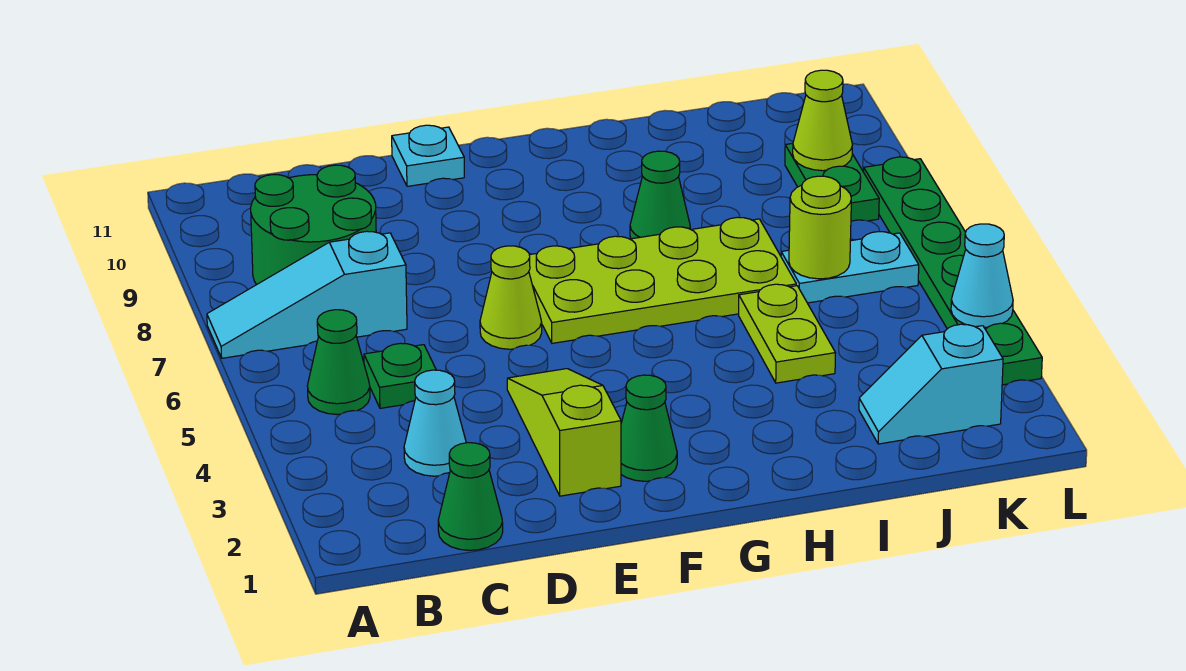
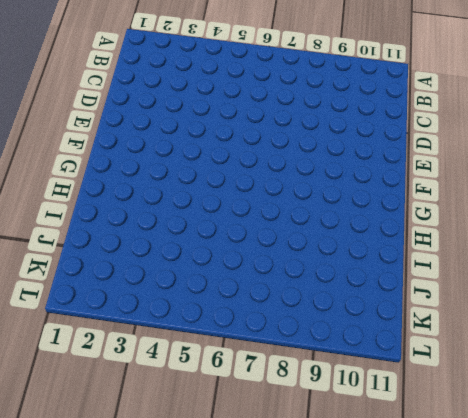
none -> cyan 1x3 slope [207,231,407,358]
none -> green 1x1 cone [307,310,370,414]
none -> green 2x2 round brick [251,165,376,285]

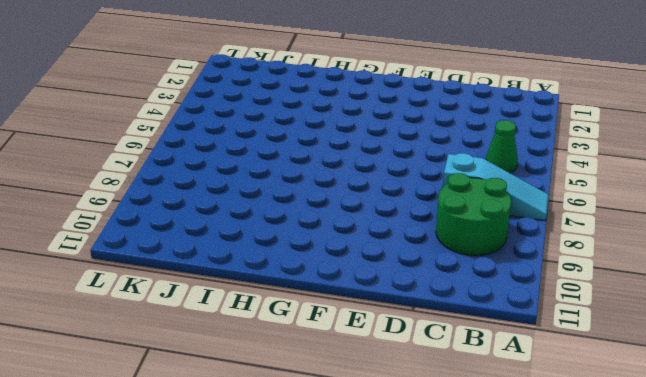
none -> green 1x1 cone [438,443,503,550]
none -> cyan 1x1 cone [404,370,466,476]
none -> green 1x1 plate [364,343,436,408]

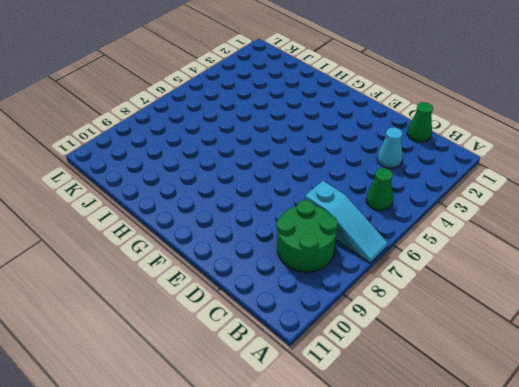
none -> green 1x1 plate [364,343,436,408]
none -> lime 1x3 slope [507,369,621,496]
none -> lime 1x1 cone [480,246,542,349]

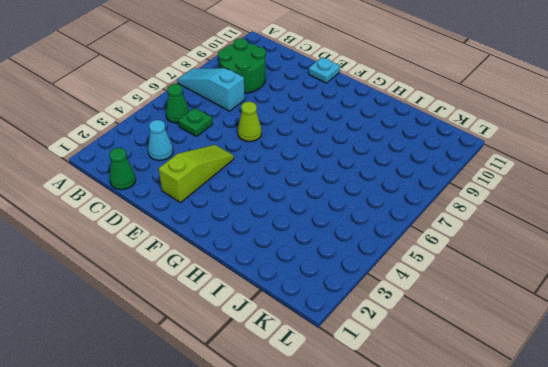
none -> green 1x1 cone [621,375,677,481]
none -> lime 2x4 plate [529,217,796,343]
none -> green 1x1 cone [630,151,690,239]

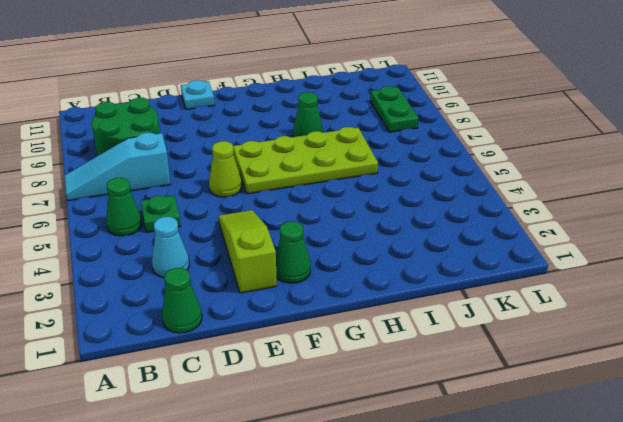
none -> lime 1x2 plate [739,284,836,383]
none -> cyan 1x2 slope [859,324,1003,444]
none -> cyan 1x2 plate [781,231,919,303]

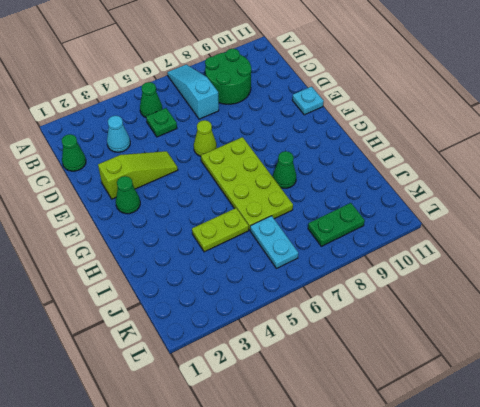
none -> cyan 1x2 slope [859,324,1003,444]
none -> green 1x6 plate [864,157,1042,385]
none -> lime 1x1 round brick [789,176,851,279]

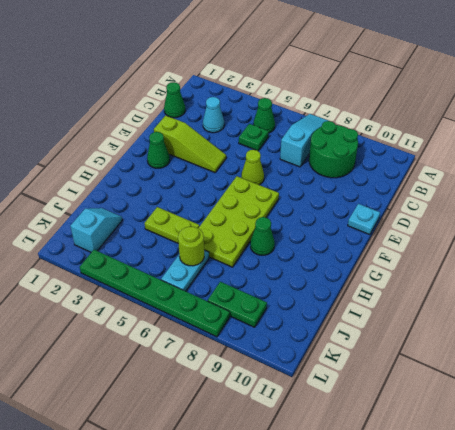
none -> lime 1x1 cone [793,70,852,171]
none -> cyan 1x1 cone [951,224,1013,327]

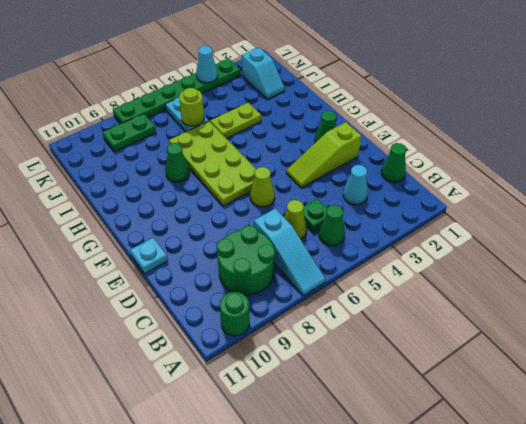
green 1x1 round brick [220,292,249,336] -> none
lime 1x1 cone [284,200,307,239] -> lime 1x1 cone moved to [793,70,852,171]

